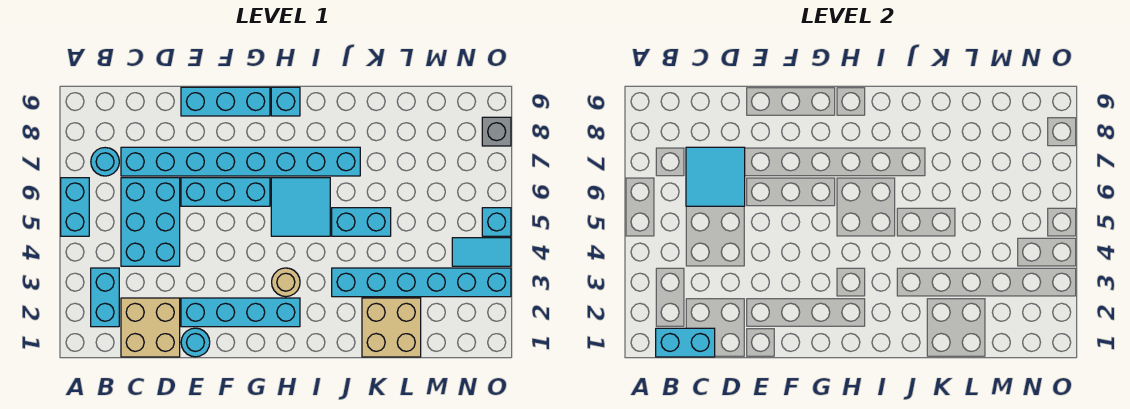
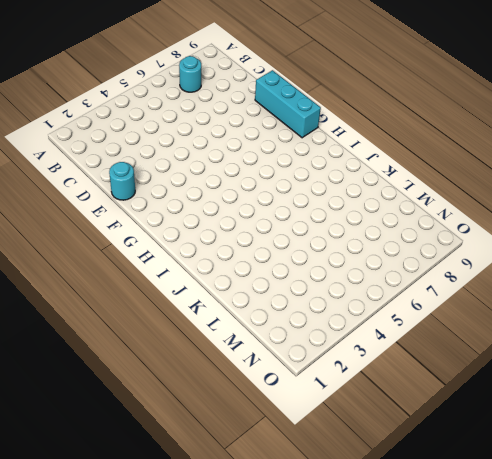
none -> cyan 1x2 brick [61,178,89,236]
none -> cyan 1x2 brick [91,268,119,327]
none -> tan 2x2 brick [121,298,180,357]

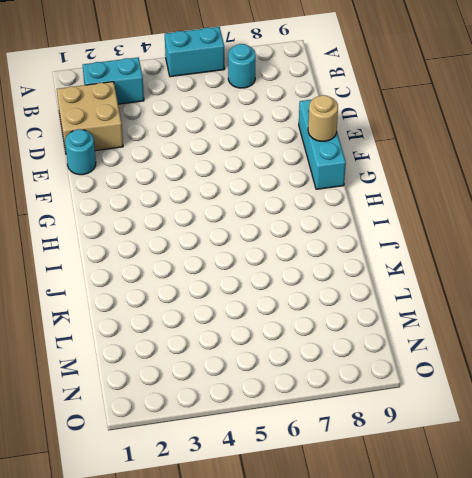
tan 1x1 round brick [308,95,338,141] -> tan 1x1 round brick moved to [272,268,300,297]
none -> cyan 2x3 brick [121,178,180,266]
none -> cyan 1x8 brick [121,147,360,176]
none -> cyan 1x4 brick [181,298,300,327]

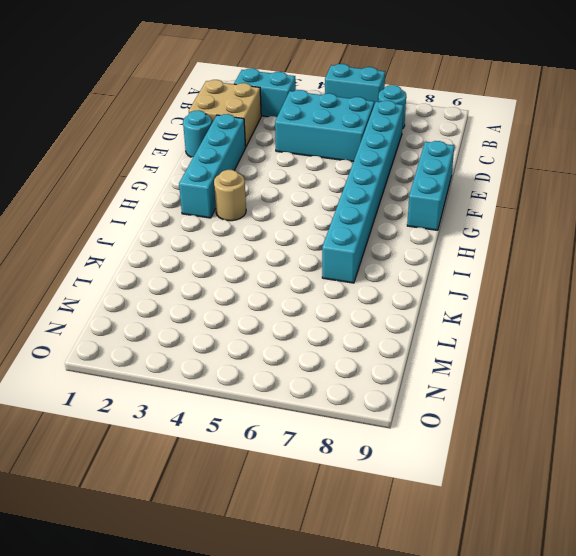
none -> cyan 1x3 brick [181,178,270,206]
none -> cyan 2x2 tile [271,178,330,236]
none -> cyan 1x1 brick [271,87,300,116]

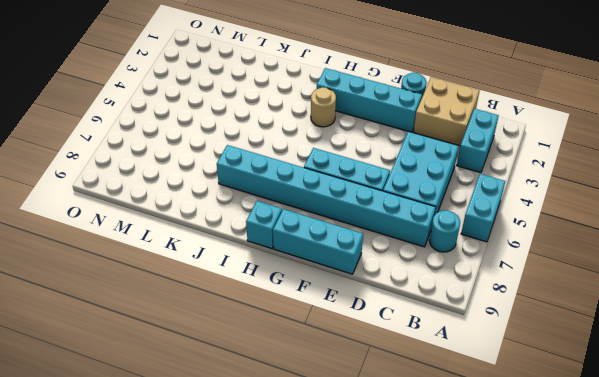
none -> cyan 2x2 tile [271,178,330,236]
none -> cyan 1x6 brick [332,268,511,297]
none -> cyan 1x2 brick [332,208,391,236]

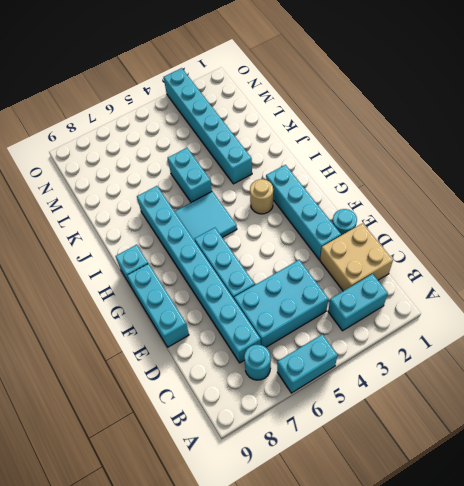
none -> tan 2x2 brick [362,298,421,357]
none -> cyan 1x2 tile [452,238,511,266]
none -> cyan 1x1 brick [482,208,511,236]

